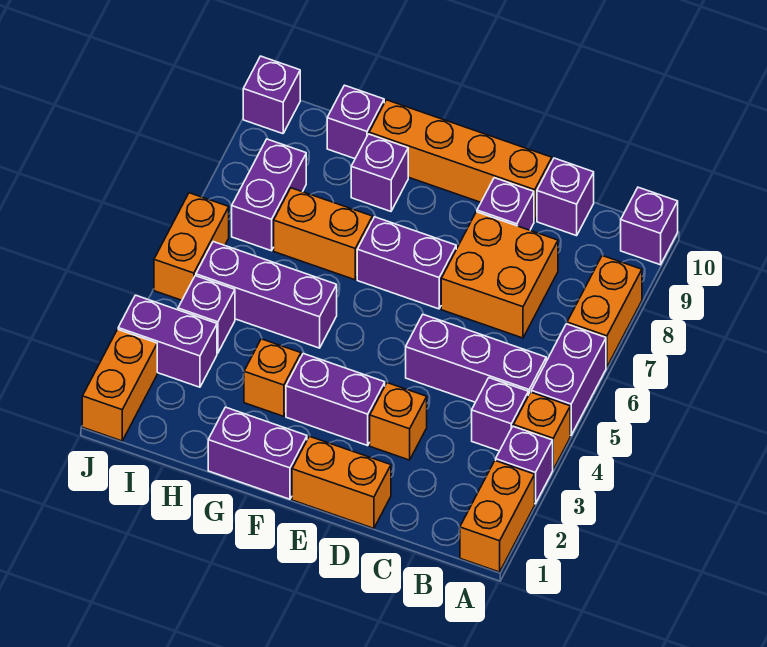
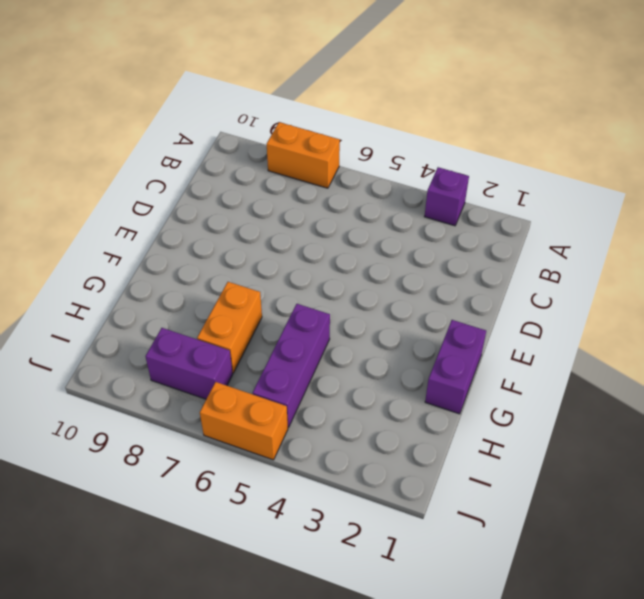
none -> orange 1x2 brick [460,460,535,572]
none -> orange 1x1 brick [513,392,570,469]
none -> purple 1x2 brick [531,324,606,435]

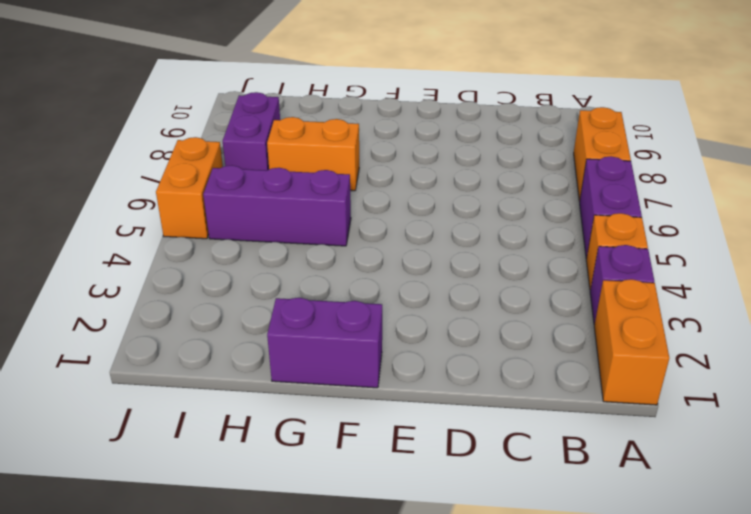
none -> purple 1x1 brick [621,187,678,265]
none -> purple 1x1 brick [472,378,528,451]
none -> purple 1x3 brick [406,314,546,402]

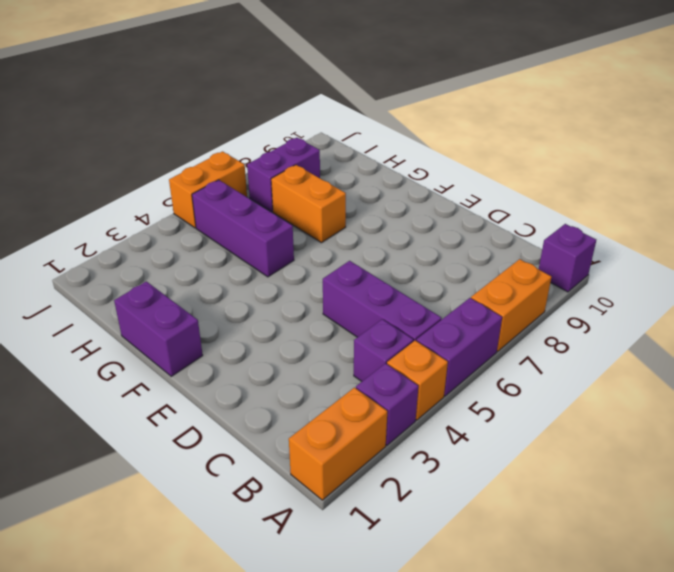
none -> orange 2x2 brick [441,212,558,338]
none -> purple 1x1 brick [537,158,594,236]
none -> orange 1x2 brick [292,436,391,528]

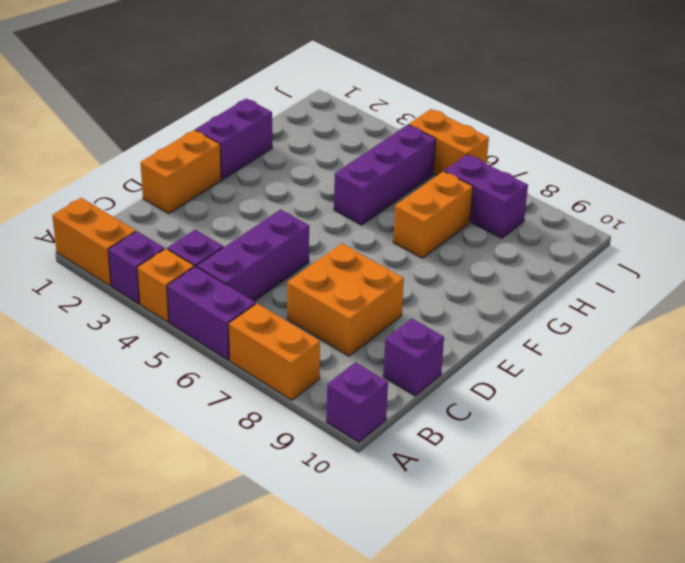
none -> orange 1x1 brick [370,383,427,460]
none -> purple 1x1 brick [477,178,534,230]
none -> orange 1x4 brick [369,100,552,221]

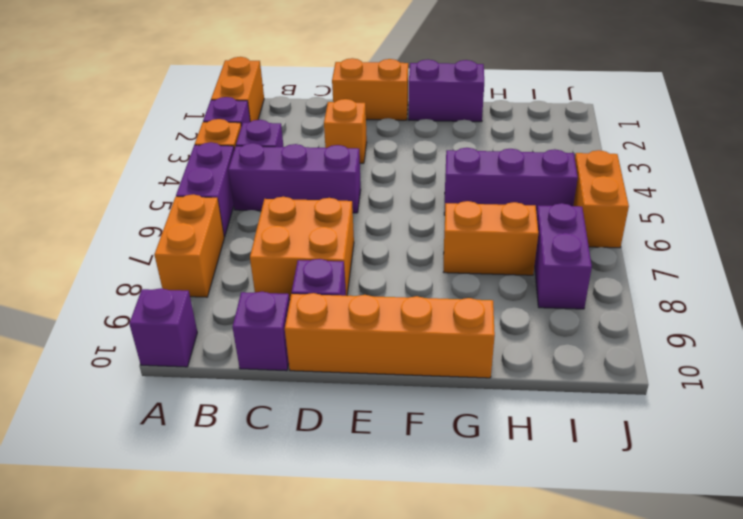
none -> purple 1x2 brick [286,354,385,446]
none -> purple 1x2 brick [357,217,456,309]
none -> orange 1x1 brick [244,339,301,416]

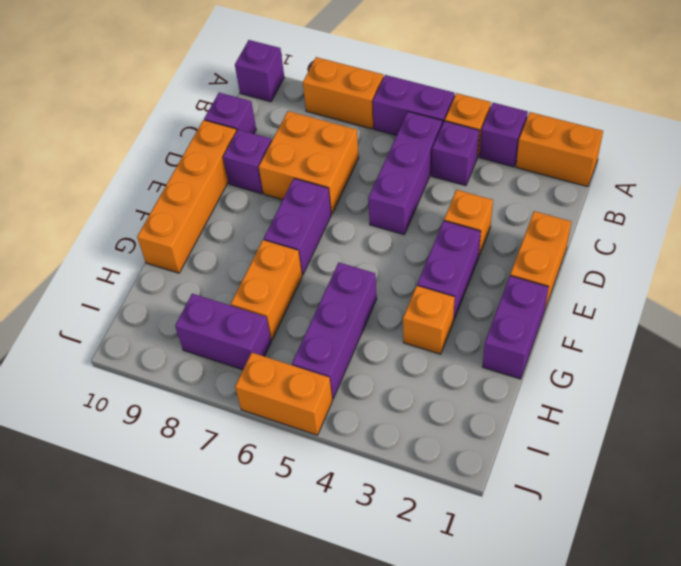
none -> purple 1x1 brick [351,134,408,211]
none -> purple 1x1 brick [327,85,384,159]
none -> purple 1x2 brick [118,295,217,387]

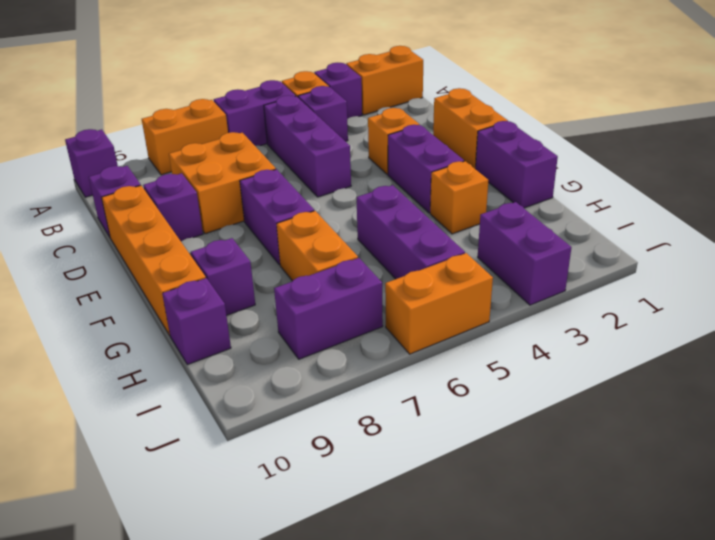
none -> purple 1x1 brick [178,276,235,353]
none -> orange 1x2 brick [82,329,157,441]
none -> purple 1x1 brick [243,56,300,134]

